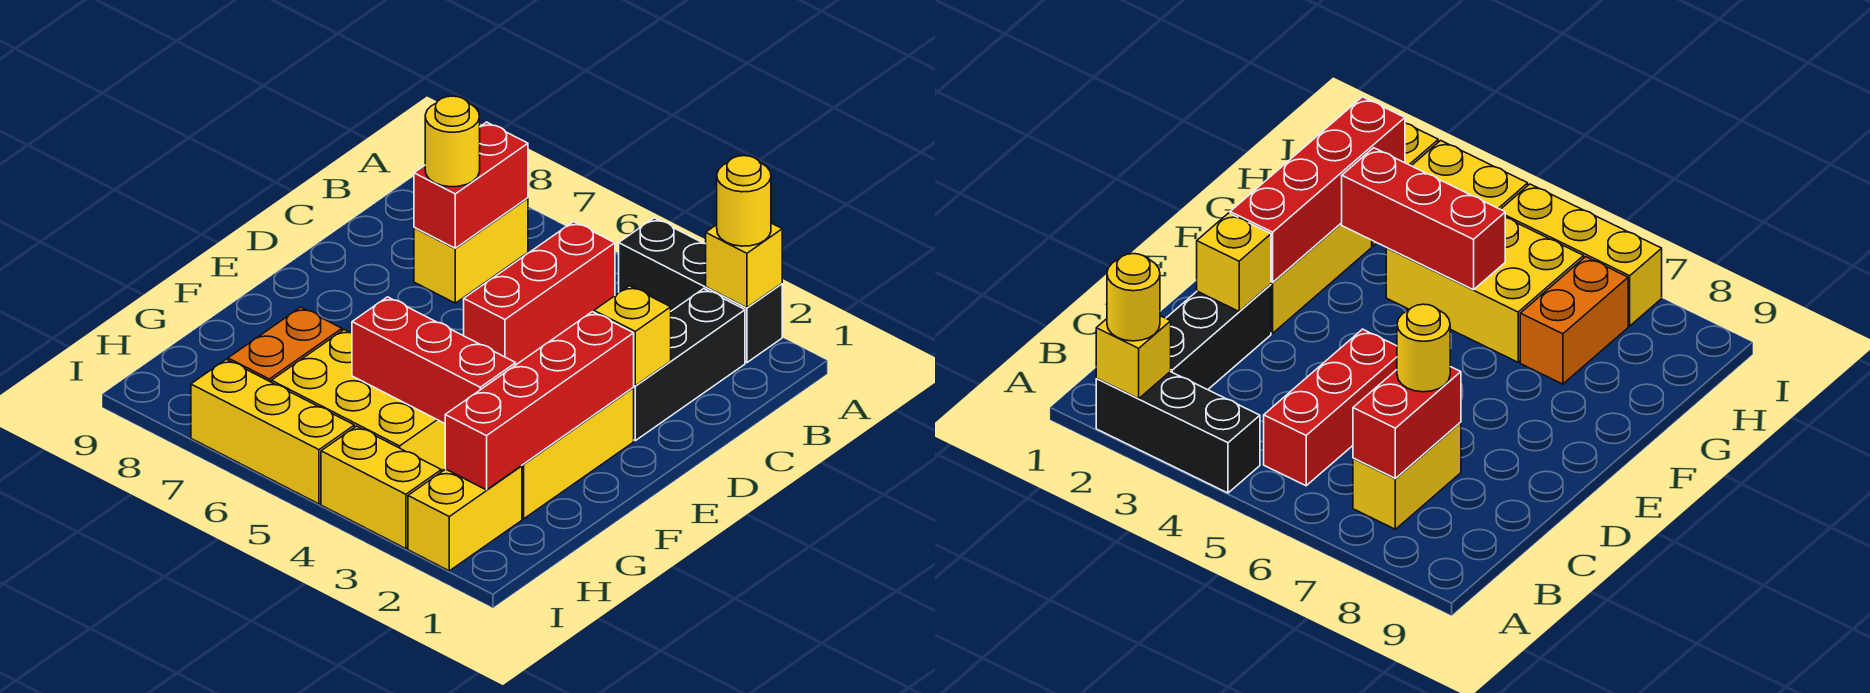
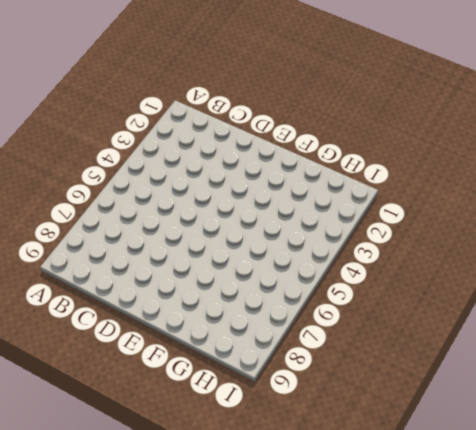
none -> black 1x3 brick [619,218,782,363]
none -> black 1x3 brick [633,289,745,441]
none -> red 1x3 brick [464,222,615,365]

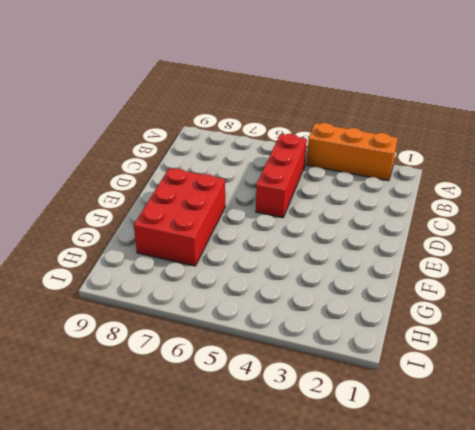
orange 1x3 brick [307,123,398,181] -> black 1x3 brick [619,218,782,363]
red 2x3 brick [134,168,225,266] -> orange 1x2 brick [228,307,342,382]
none -> black 1x3 brick [633,289,745,441]
none -> yellow 1x2 brick [414,198,528,303]
none -> yellow 1x3 brick [522,388,634,519]

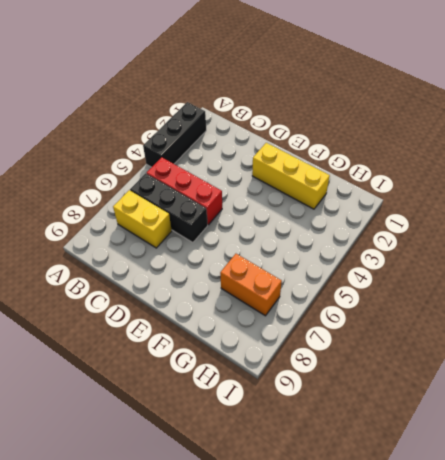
black 1x3 brick [130,173,208,242] -> black 1x3 brick moved to [633,289,745,441]
none -> yellow 2x3 brick [271,330,445,471]
none -> yellow 1x2 brick [408,466,522,571]
none -> yellow 1x2 brick [321,426,441,549]

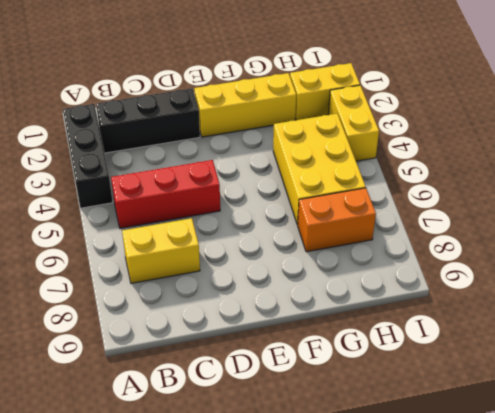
none -> yellow 1x3 brick [191,359,354,504]
none -> yellow 1x1 brick [706,223,782,308]
none -> red 1x2 brick [414,122,528,248]

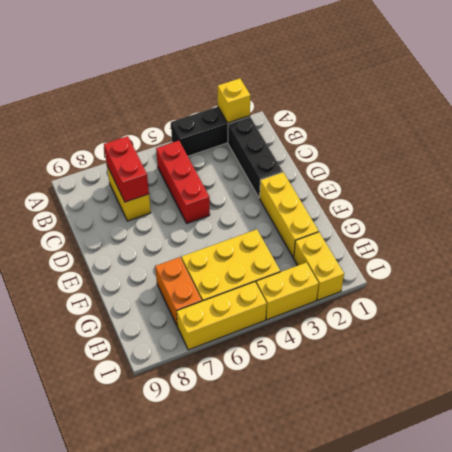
none -> yellow 1x1 brick [594,286,671,386]
none -> red 1x4 brick [445,312,634,490]
none -> red 1x3 brick [352,297,516,423]

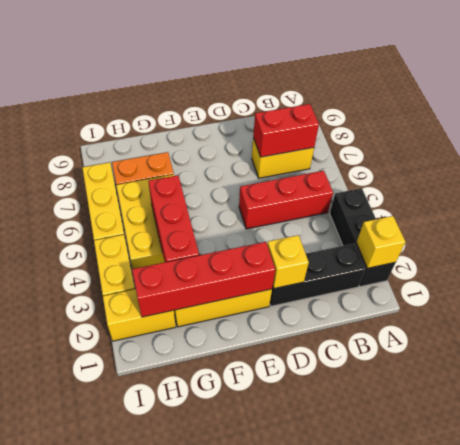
none -> yellow 1x1 round brick [717,156,771,246]
none -> yellow 1x1 round brick [425,96,480,187]

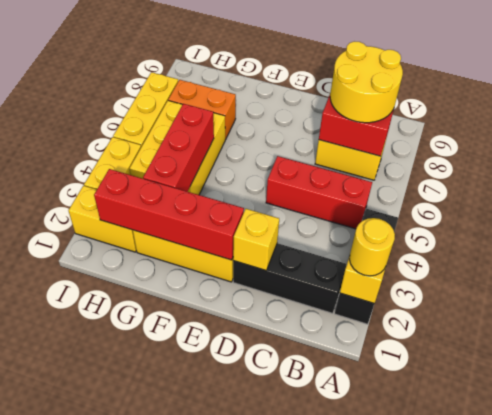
yellow 2x2 round brick [330,41,403,123] -> yellow 1x1 round brick [425,96,480,187]

